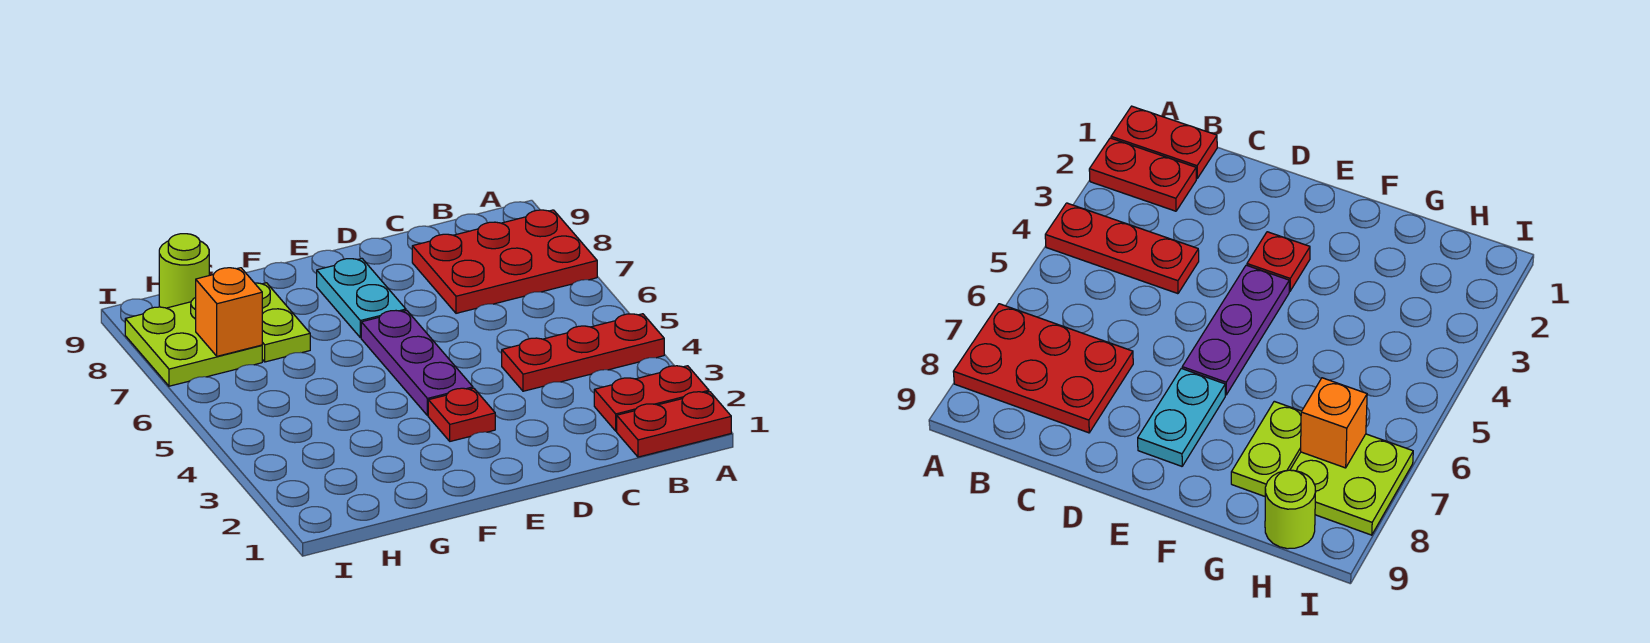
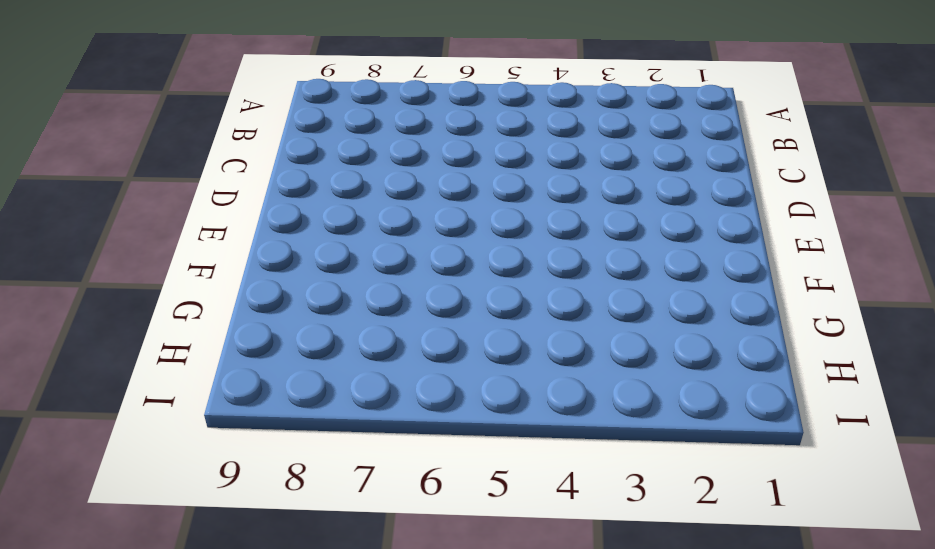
none -> red 1x2 plate [617,392,731,457]
none -> red 1x2 plate [594,366,709,431]

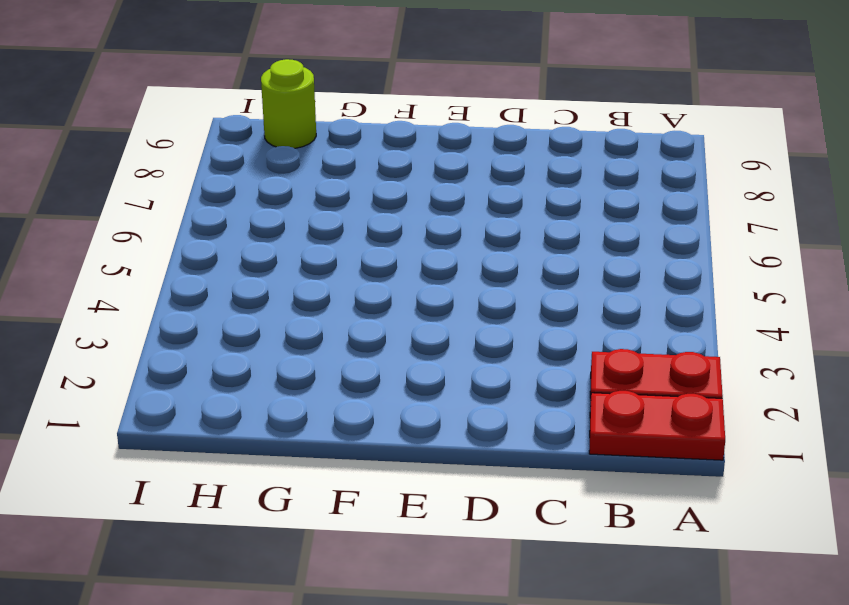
none -> red 1x3 plate [502,314,664,391]
none -> red 2x3 plate [412,210,597,313]

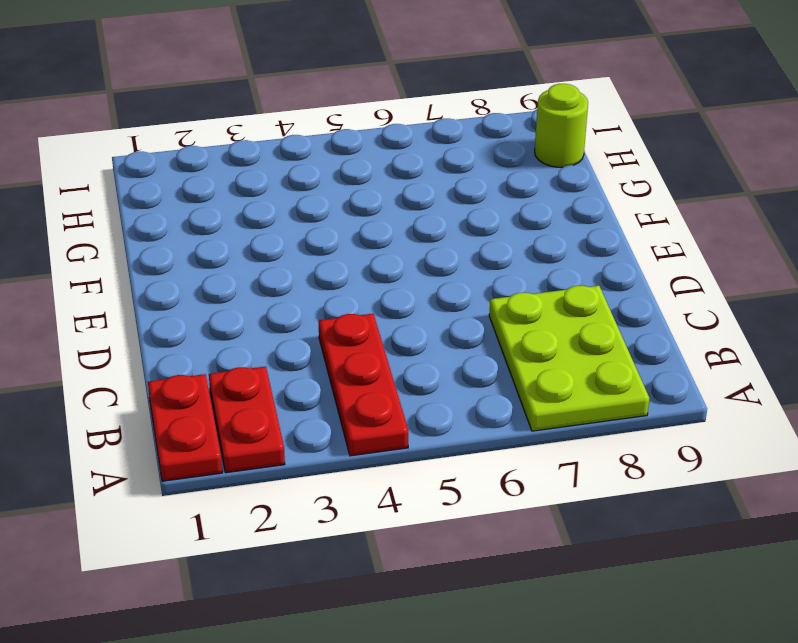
lime 2x3 plate [489,286,650,431] -> red 2x3 plate [412,210,597,313]
none -> red 1x1 plate [428,388,495,441]
none -> purple 1x3 plate [361,310,473,416]

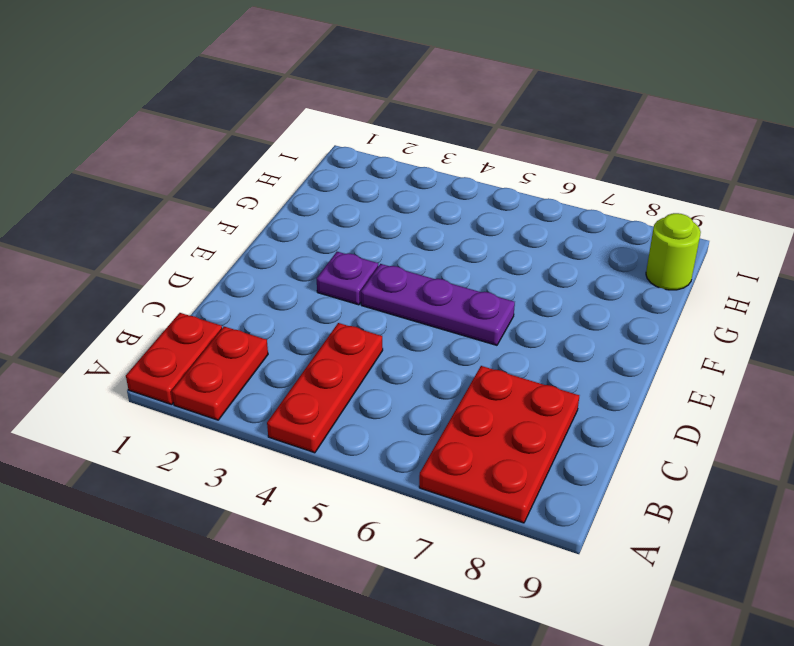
purple 1x1 plate [317,252,378,305] -> red 1x1 plate [428,388,495,441]
none -> cyan 1x2 plate [317,259,406,338]
none -> lime 1x2 plate [255,283,310,362]

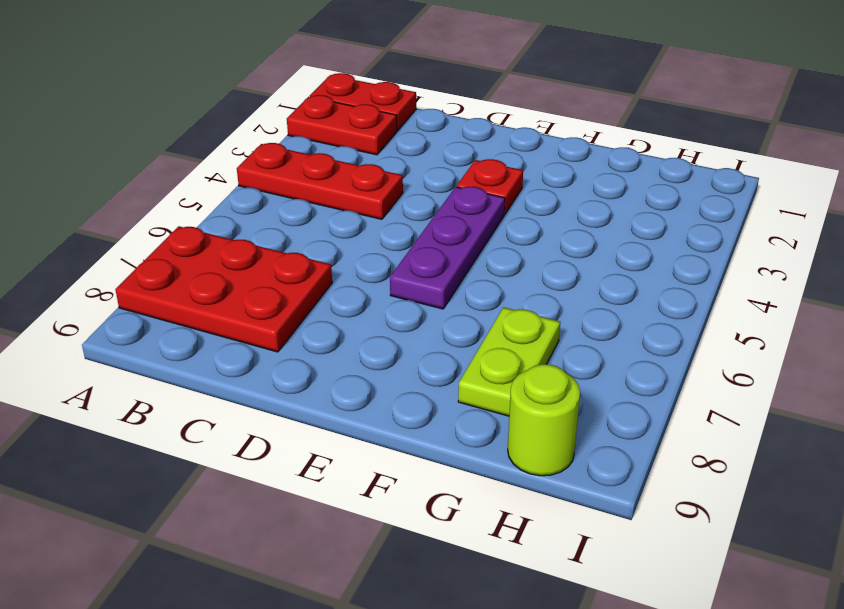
none -> cyan 1x2 plate [317,259,406,338]
none -> lime 2x2 plate [125,298,262,386]

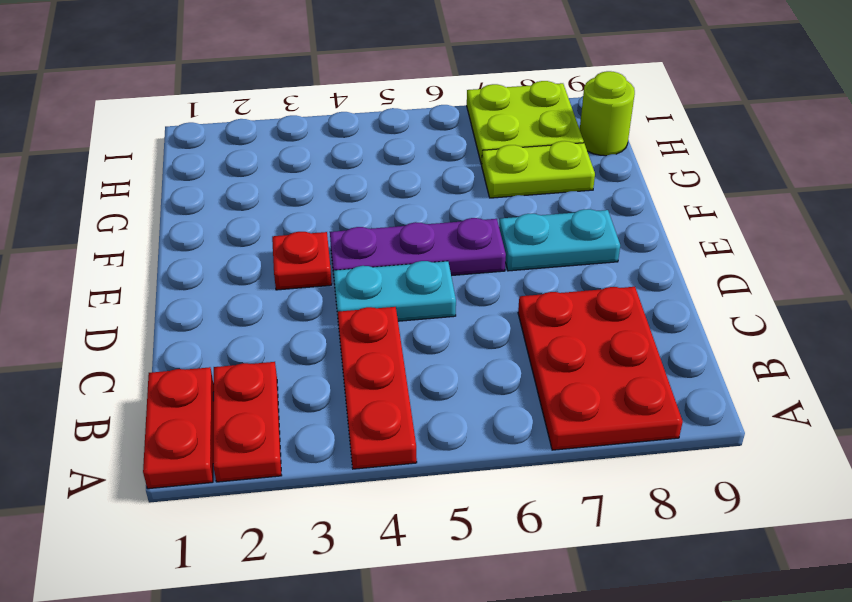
cyan 1x2 plate [334,261,456,325] -> none
none -> orange 1x1 brick [196,268,262,356]

